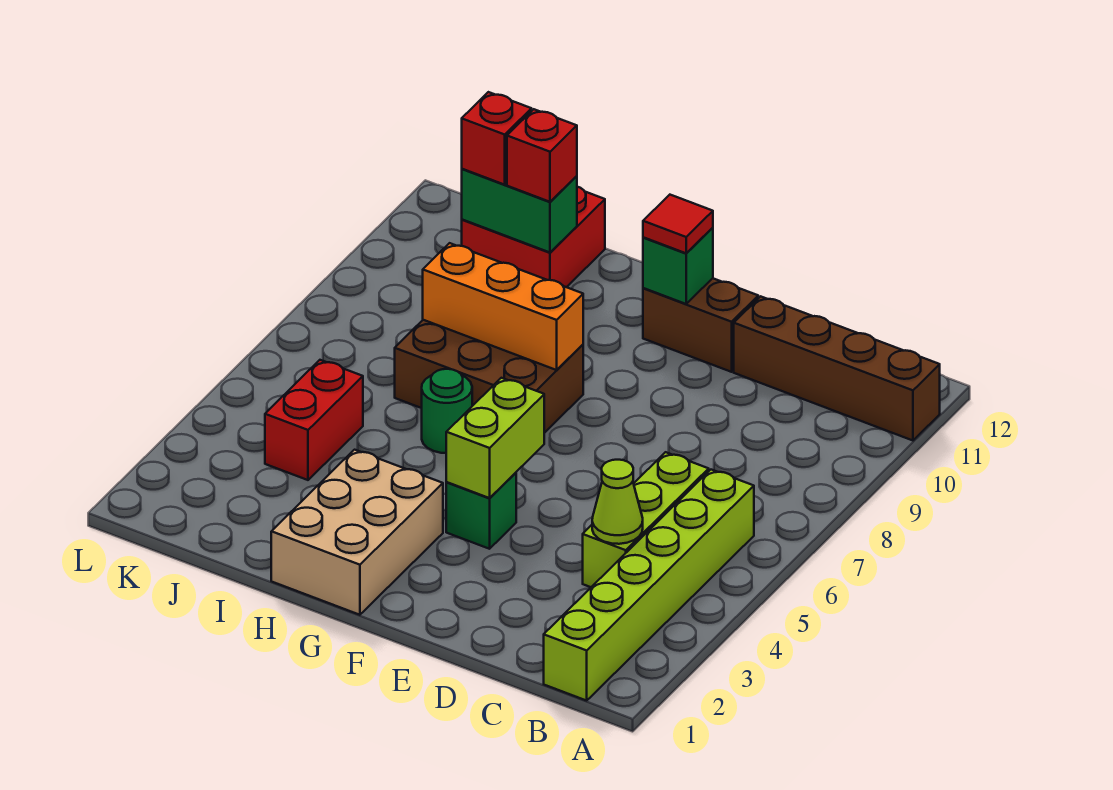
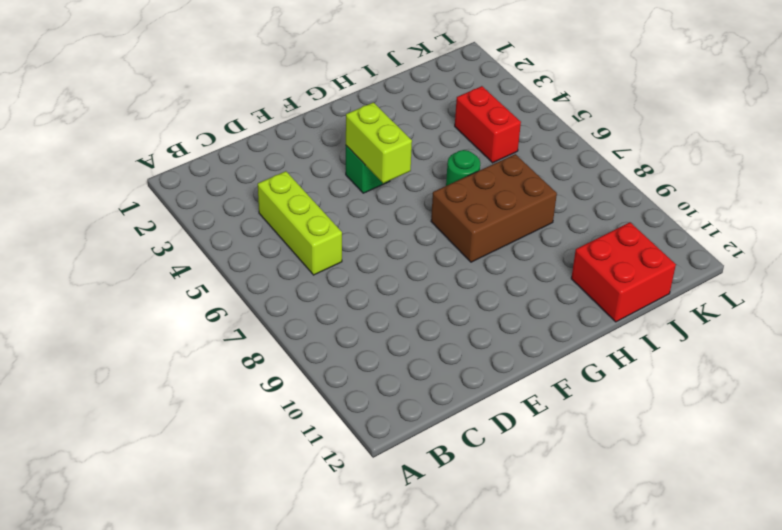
none -> brown 1x4 brick [734,296,940,440]
none -> lime 1x6 brick [544,470,754,701]
none -> brown 1x2 brick [643,278,758,372]

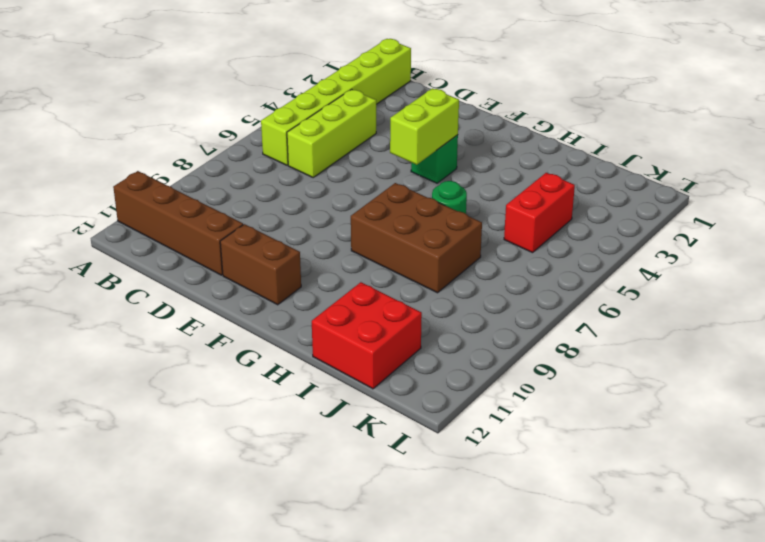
none -> tan 2x3 brick [271,450,443,615]
none -> lime 1x1 cone [592,460,643,544]
none -> green 1x1 brick [643,228,713,304]

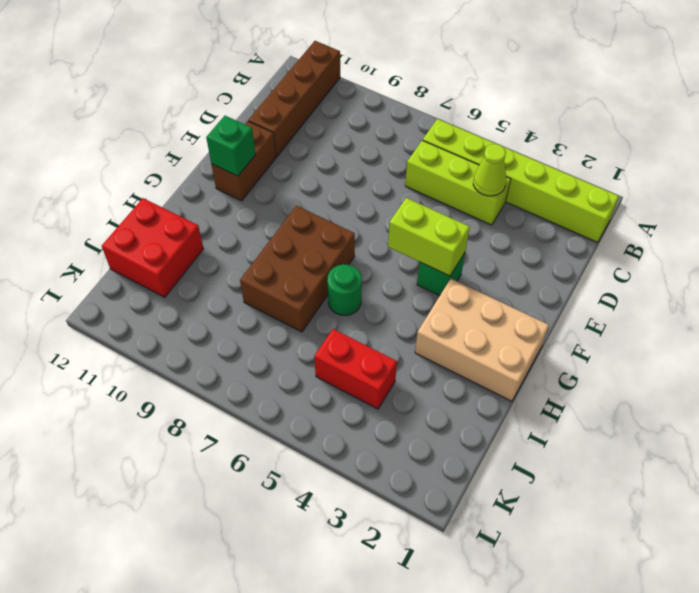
none -> orange 1x3 brick [423,243,583,370]
none -> green 1x2 brick [462,169,577,252]
none -> red 1x1 tile [643,195,713,253]

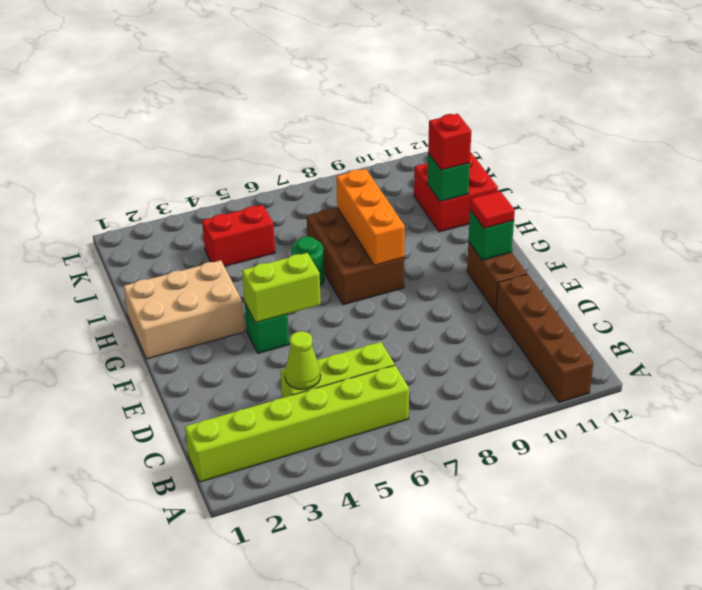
green 1x1 brick [427,153,470,202] -> green 1x2 brick [462,169,577,252]
none -> red 1x1 brick [462,92,532,185]

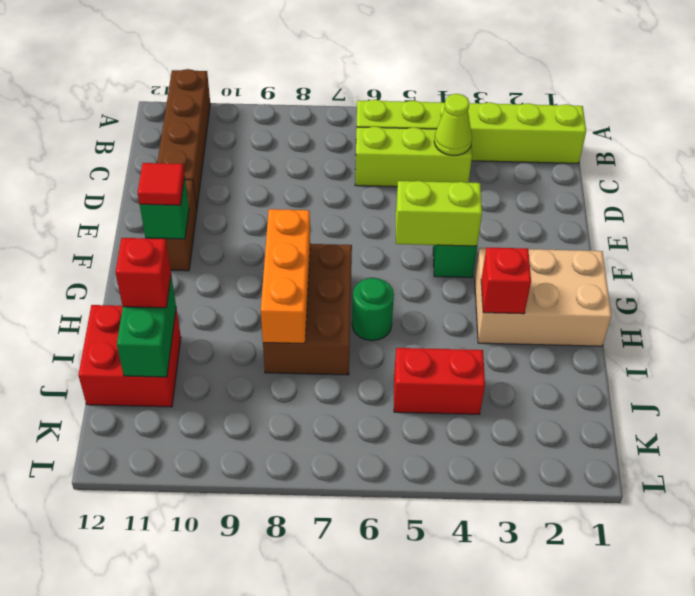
red 1x1 brick [481,248,531,314] -> red 1x1 brick moved to [462,92,532,185]

